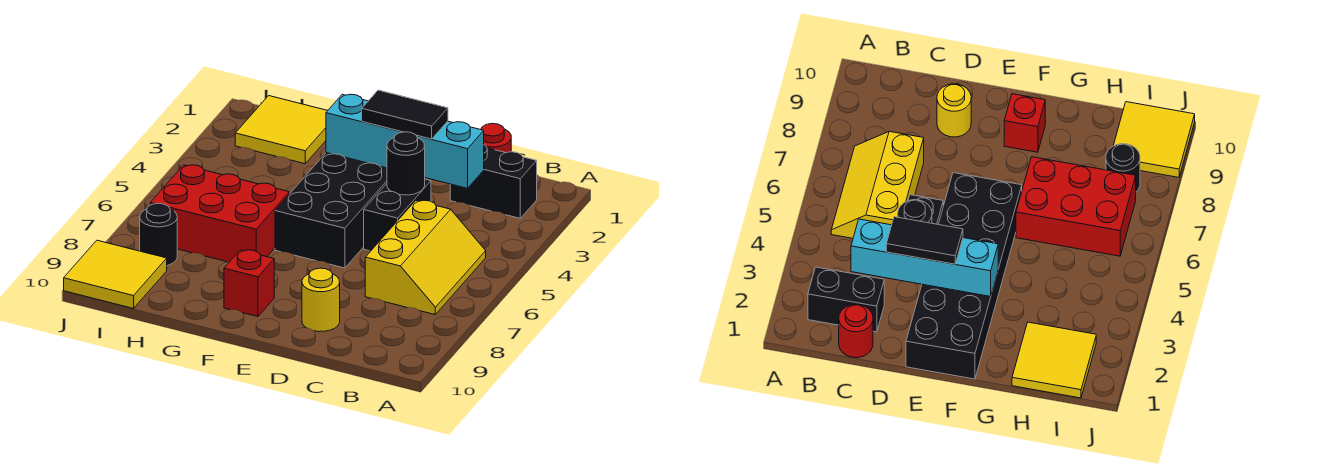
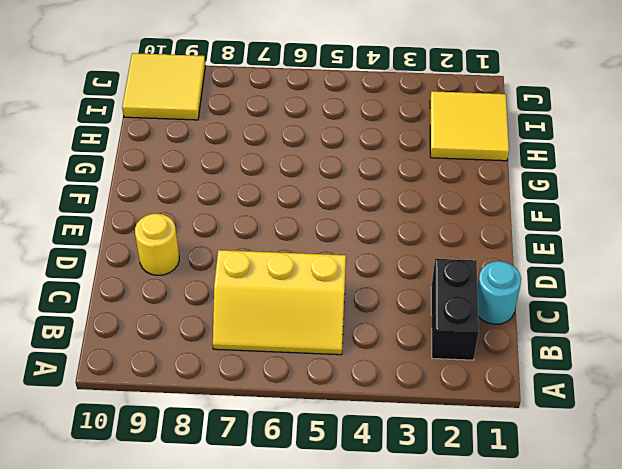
cyan 1x1 round brick [477,261,521,324] -> red 1x1 round brick [481,123,511,153]
none -> black 1x2 brick [364,179,431,251]
none -> black 2x6 brick [275,153,387,268]
none -> red 1x1 brick [224,250,274,317]

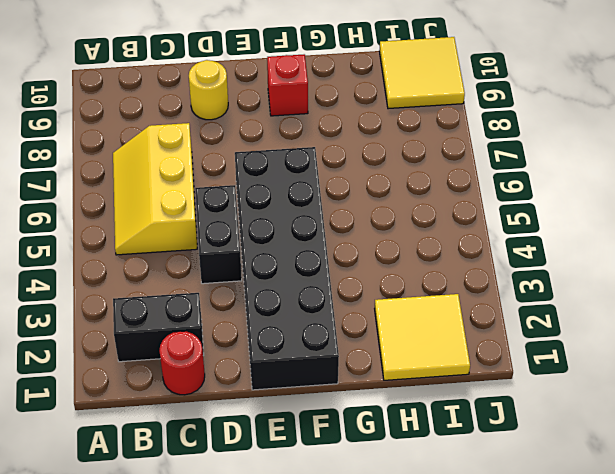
none -> red 2x3 brick [150,165,289,262]
none -> black 1x1 round brick [140,203,177,266]
none -> cyan 1x4 brick [326,94,484,188]

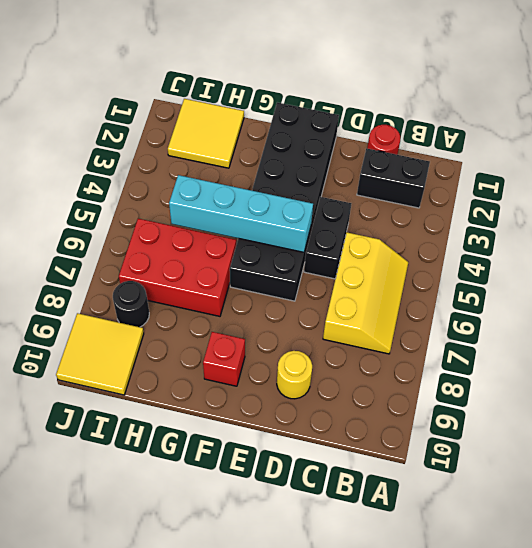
cyan 1x4 brick [169,175,313,252] -> cyan 1x4 brick moved to [326,94,484,188]
none -> black 1x1 round brick [387,132,425,195]
none -> black 1x2 tile [362,90,448,139]

